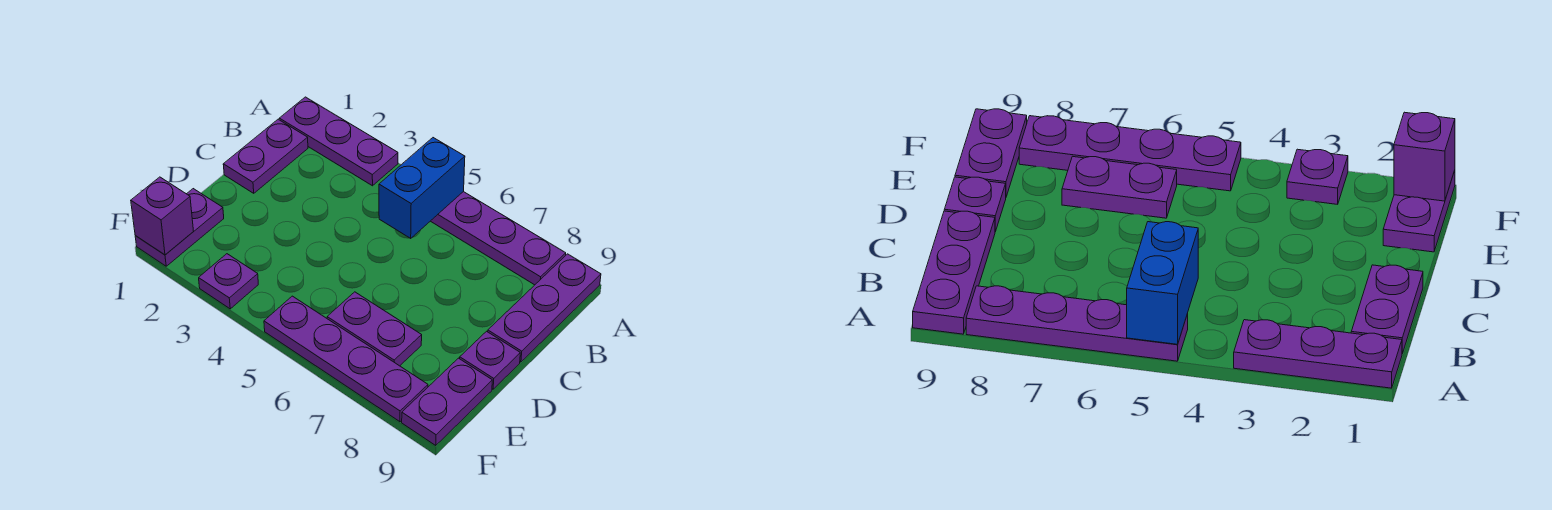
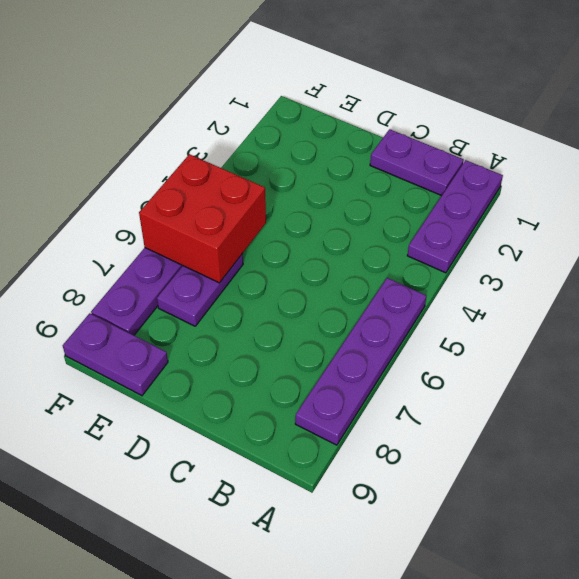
red 2x2 brick [139,154,266,283] -> none
none -> purple 1x3 plate [488,254,601,362]
none -> purple 1x1 plate [460,331,520,389]
none -> purple 1x2 plate [135,189,224,266]

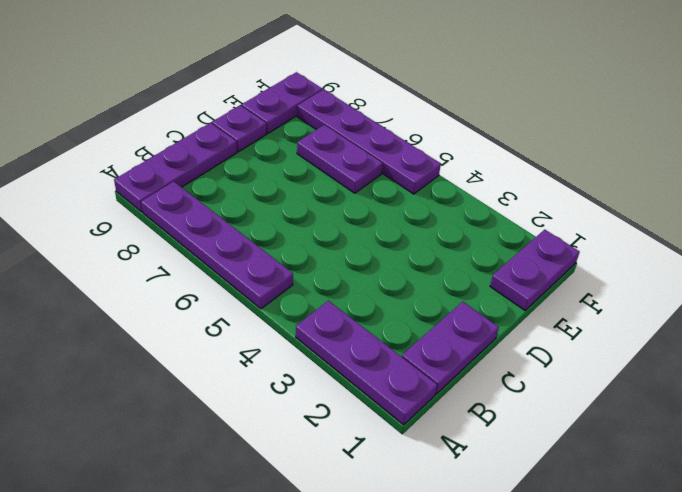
none -> purple 1x1 plate [199,254,258,309]
none -> blue 1x2 brick [379,138,465,238]
none -> purple 1x1 brick [131,177,193,255]

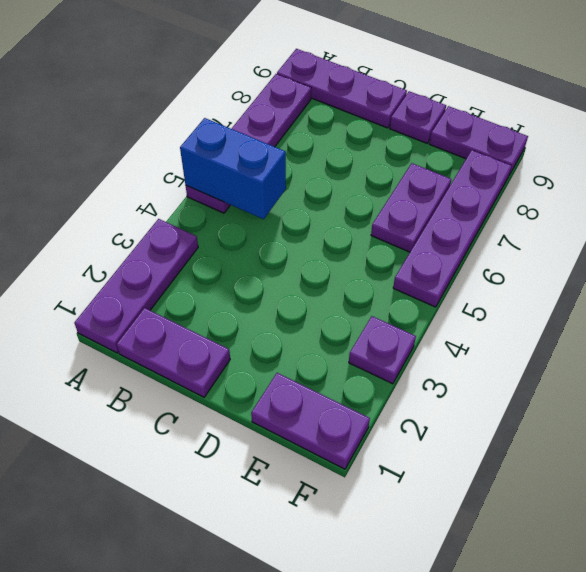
none -> purple 1x1 brick [131,177,193,255]

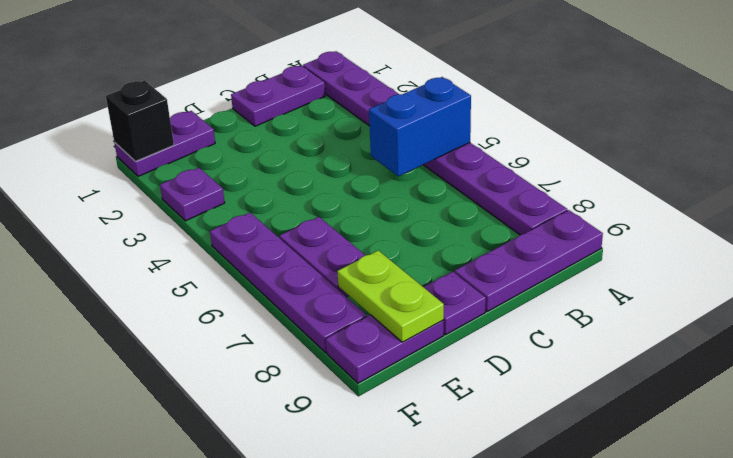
lime 1x2 plate [337,250,444,342] -> none
black 1x1 brick [106,81,174,161] -> purple 1x1 brick [131,177,193,255]

